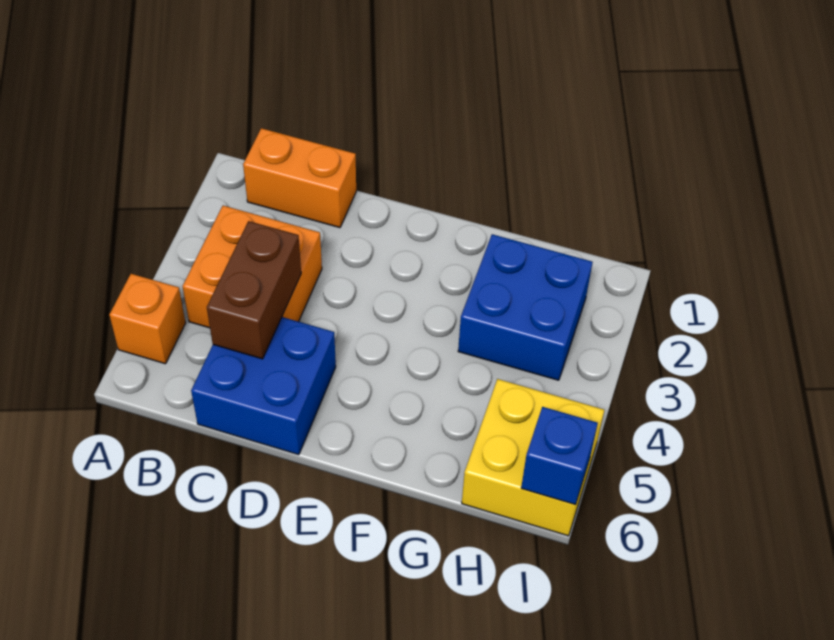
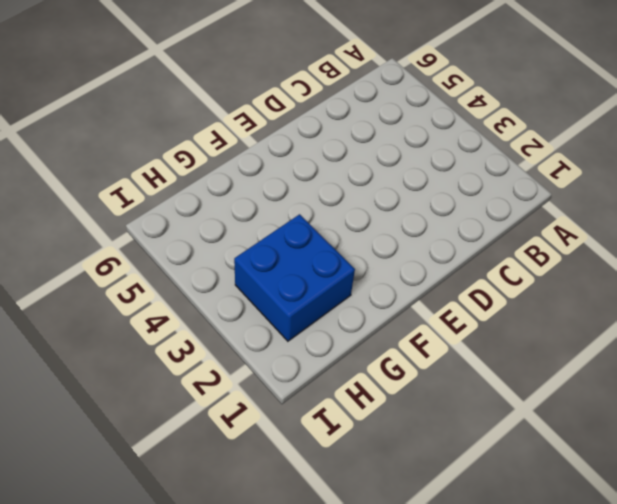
none -> orange 1x1 brick [109,274,185,364]
none -> orange 1x2 brick [243,128,356,228]

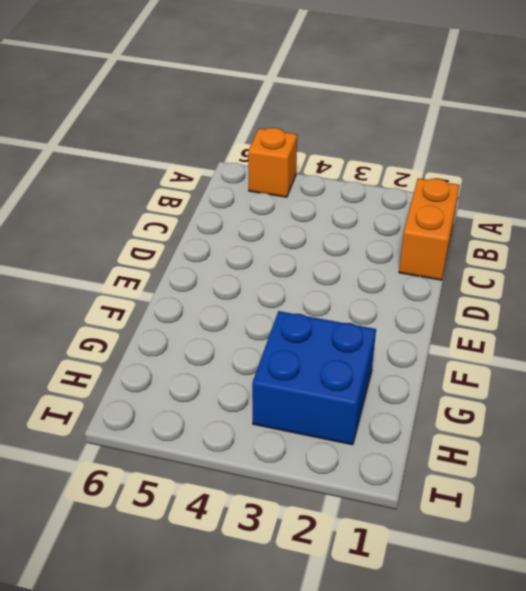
none -> orange 2x2 brick [183,206,322,328]
none -> blue 2x2 brick [191,317,336,455]

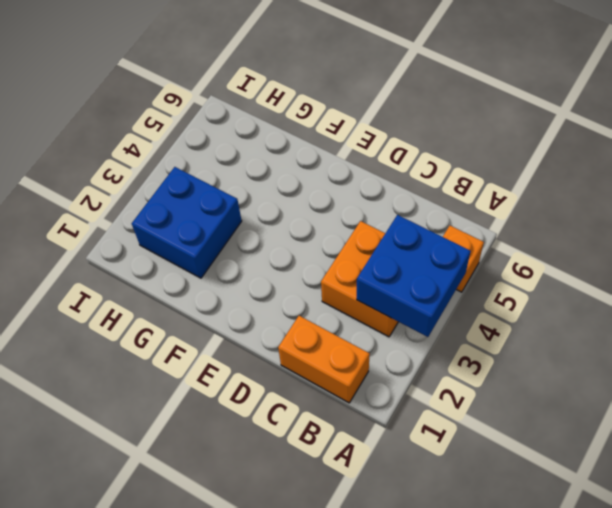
blue 2x2 brick [357,215,471,337] -> blue 2x2 brick moved to [191,317,336,455]
none -> yellow 2x2 brick [462,379,604,536]
none -> brown 1x2 brick [207,221,301,359]

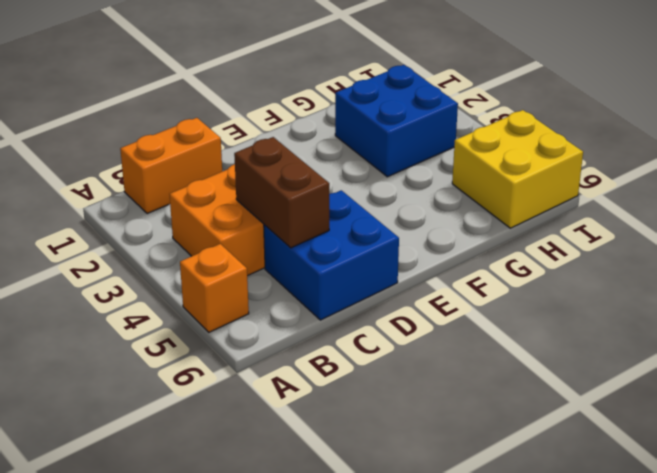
none -> blue 1x1 brick [521,407,598,505]

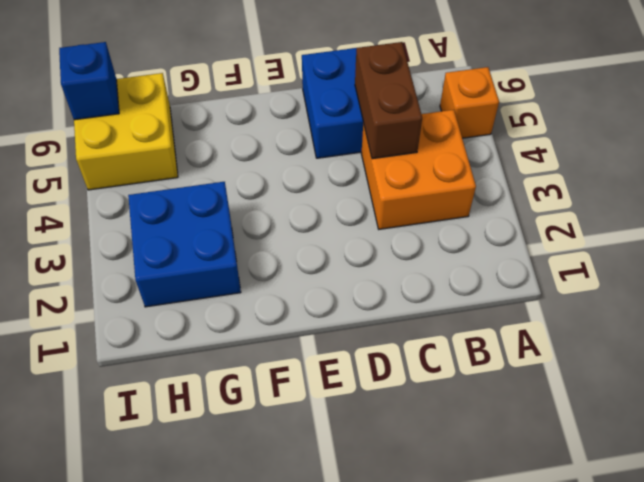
none -> orange 1x2 brick [243,128,356,228]

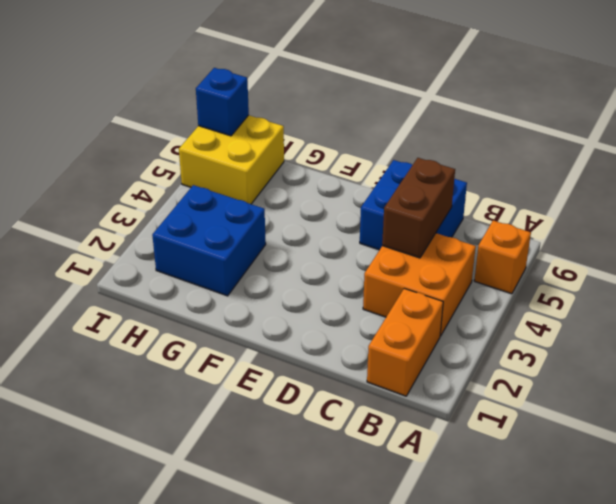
orange 1x2 brick [367,288,443,396] -> orange 1x2 brick turned to [243,128,356,228]

